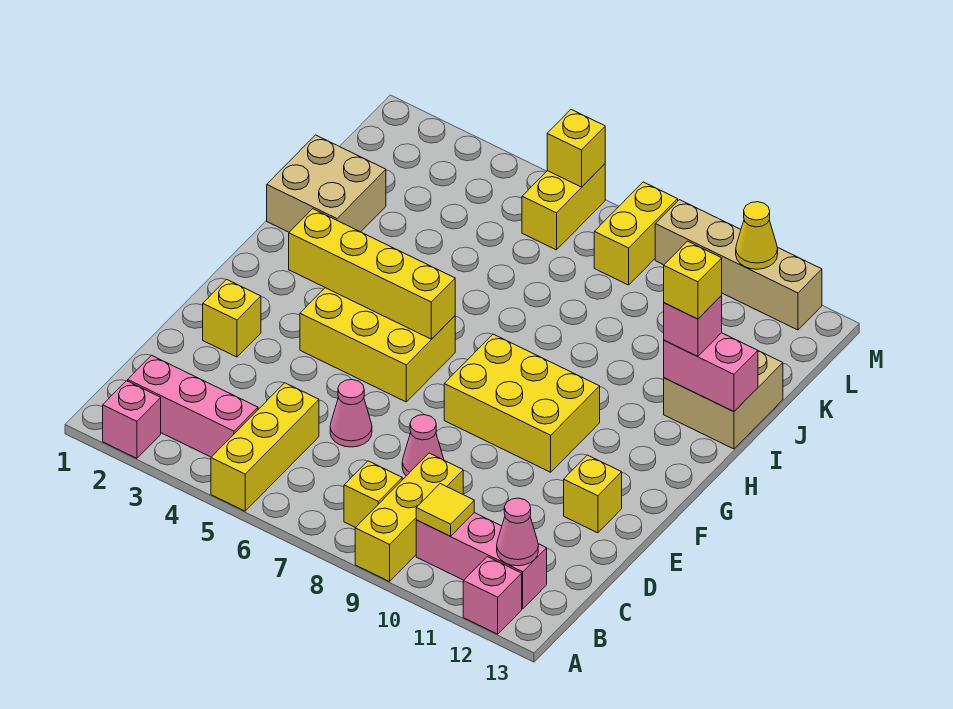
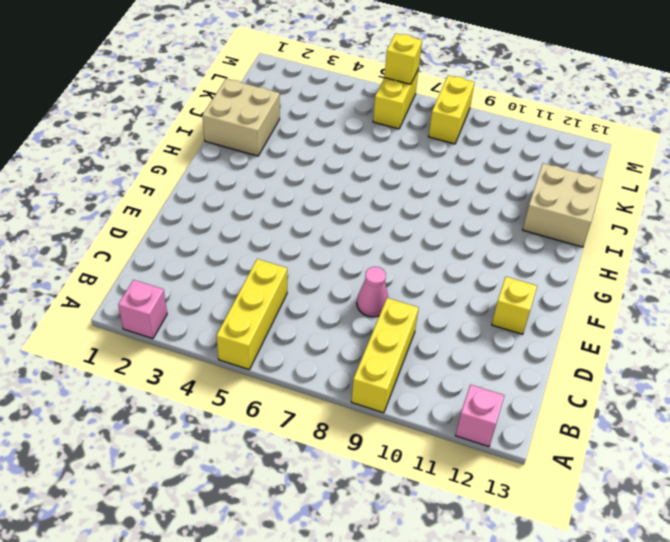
none -> pink 1x3 brick [128,355,258,457]
none -> yellow 1x1 brick [344,461,402,528]
none -> pink 1x3 brick [416,513,547,609]

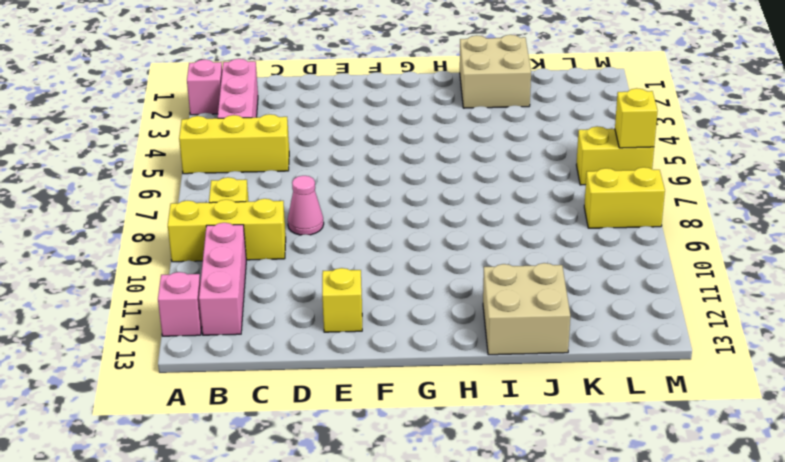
none -> pink 1x1 cone [330,380,372,447]
none -> yellow 1x1 brick [203,279,261,357]
none -> yellow 2x3 brick [300,288,455,402]

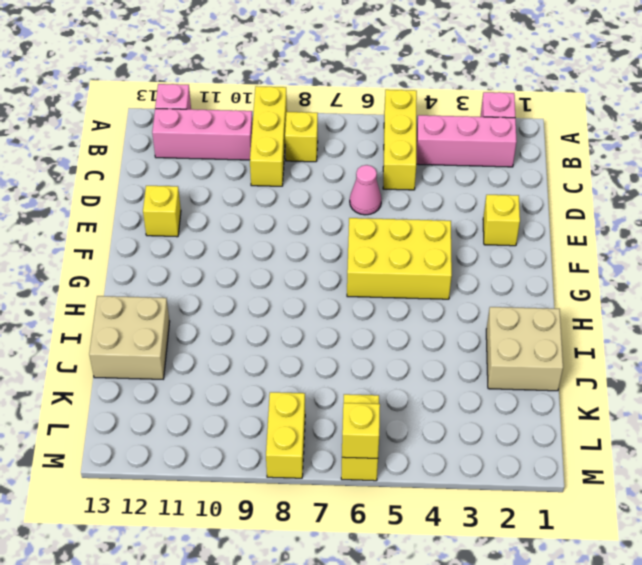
none -> pink 1x1 cone [402,415,444,476]
none -> yellow 2x3 brick [444,334,600,472]
none -> tan 1x4 brick [655,200,822,330]

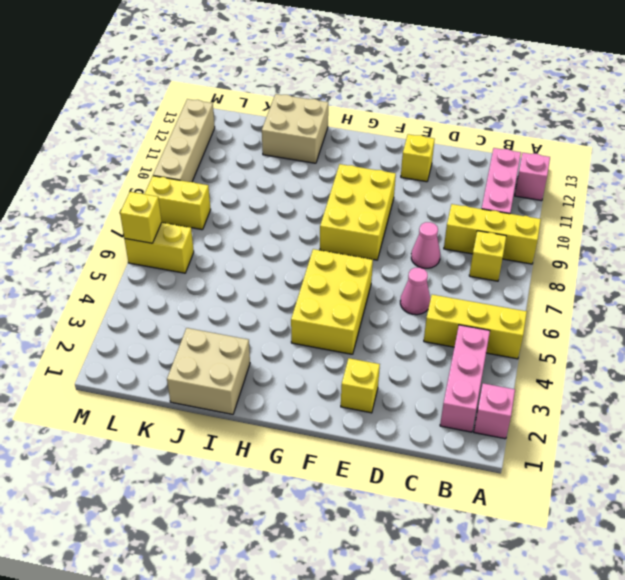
none -> yellow 1x1 tile [416,484,474,536]
none -> pink 1x1 cone [497,498,538,566]
none -> yellow 1x4 brick [289,209,455,339]

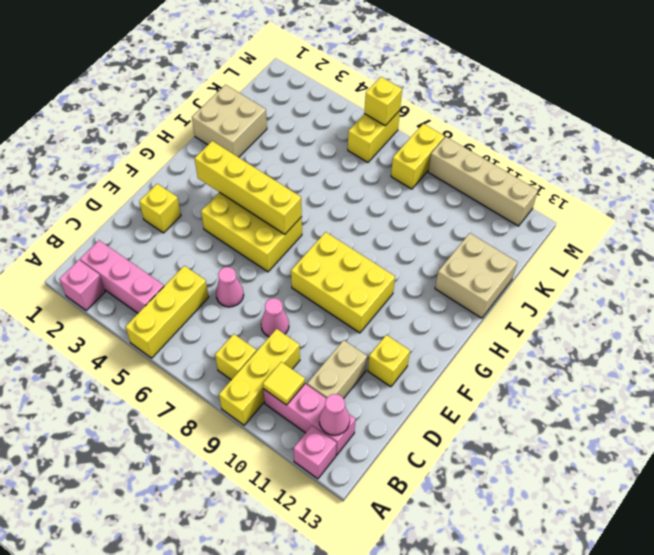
tan 1x2 brick [307,340,367,398] -> none
none -> pink 1x2 brick [664,333,758,412]
none -> yellow 1x1 cone [736,202,778,269]
none -> pink 1x1 brick [664,296,722,357]

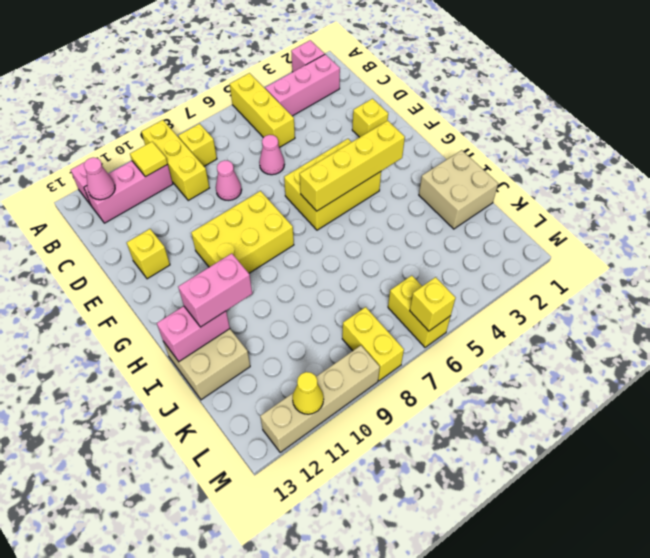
pink 1x2 brick [178,253,252,327] -> pink 1x1 brick [664,296,722,357]
none -> yellow 1x1 brick [664,241,722,319]

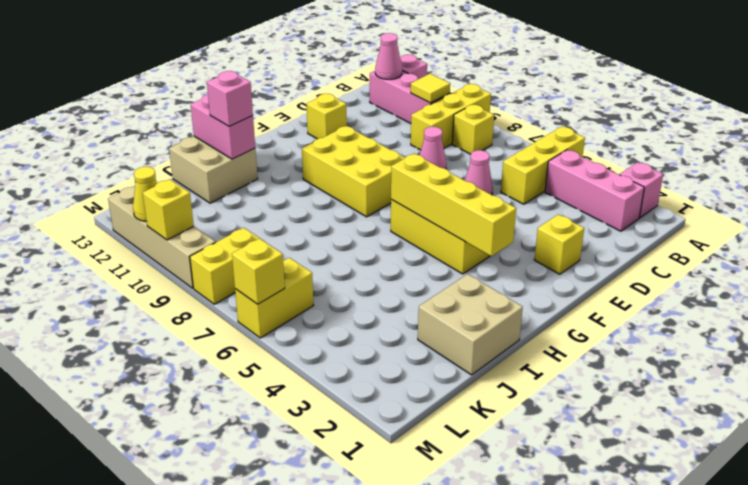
yellow 1x1 brick [143,179,194,240] -> yellow 1x1 brick moved to [664,241,722,319]

